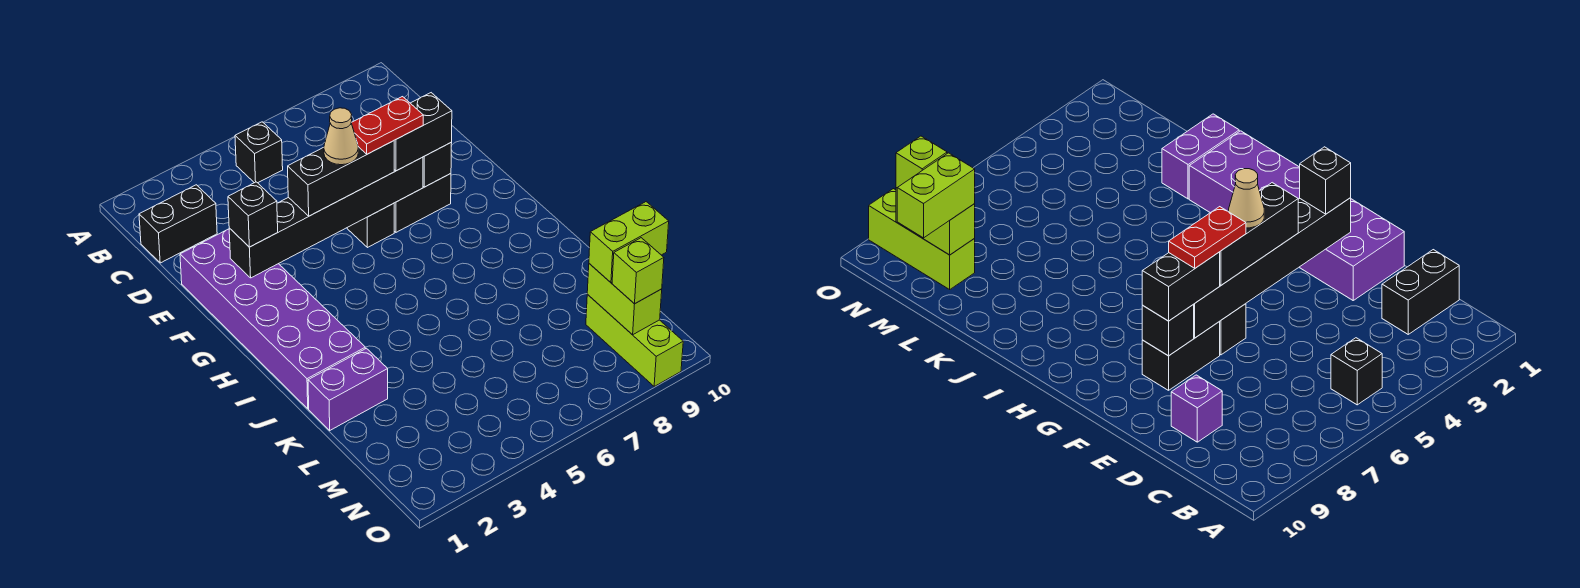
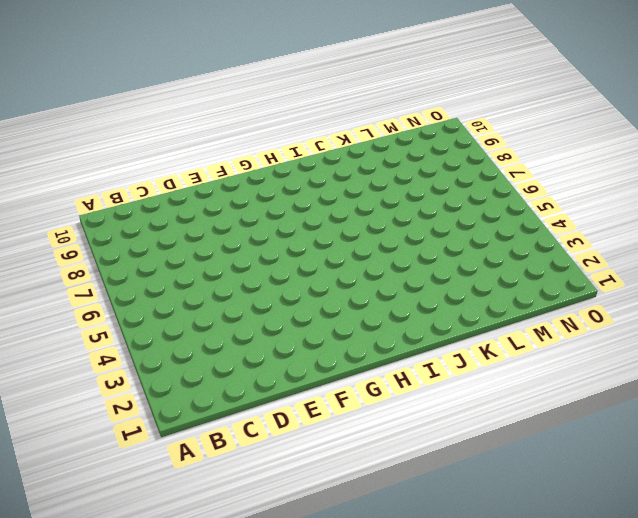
none -> black 1x1 brick [235,122,283,183]
none -> black 1x2 brick [139,185,217,263]
none -> purple 1x1 brick [1171,375,1222,442]

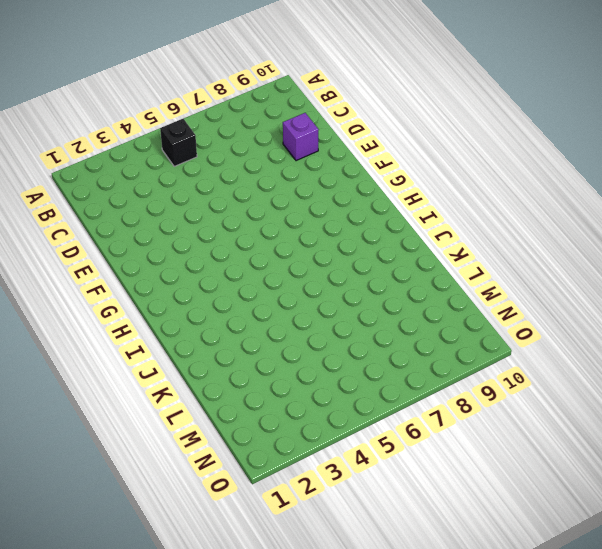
none -> black 1x2 brick [139,185,217,263]
none -> purple 2x6 brick [180,229,365,409]
none -> black 1x1 brick [347,203,394,248]

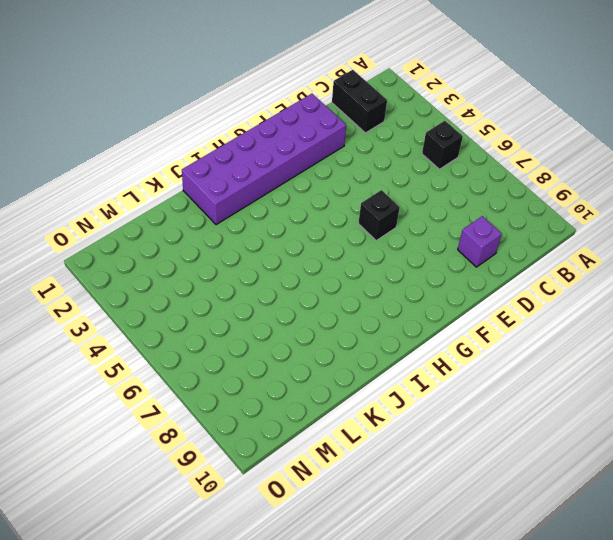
none -> black 1x2 brick [394,174,451,232]
none -> purple 1x2 brick [308,348,388,430]
none -> lime 1x3 brick [586,295,683,386]

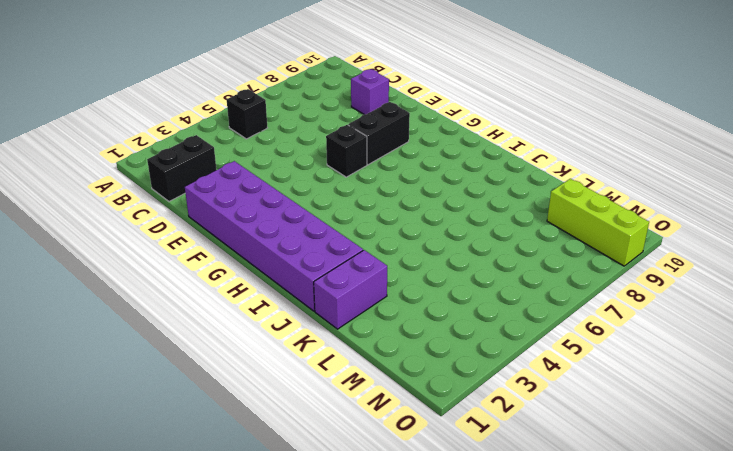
none -> black 1x6 brick [229,157,423,278]
none -> black 1x1 brick [423,143,452,187]
none -> lime 1x2 brick [587,264,662,335]

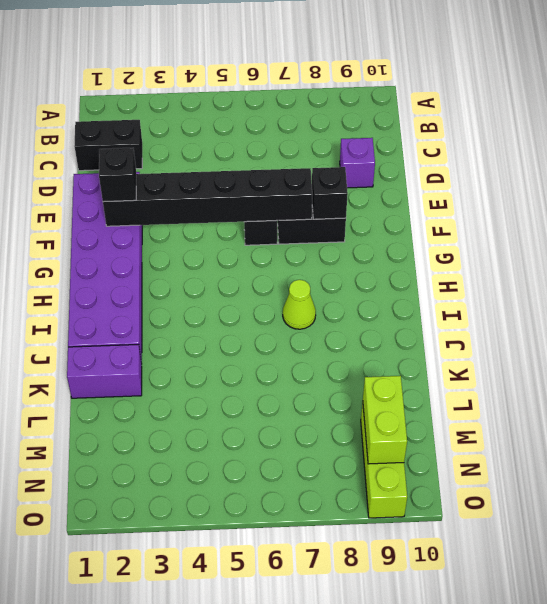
lime 1x1 cone [283,280,316,329] -> none
none -> black 1x1 brick [235,122,283,183]
none -> black 1x3 brick [288,141,394,216]
none -> black 1x2 brick [394,93,452,171]

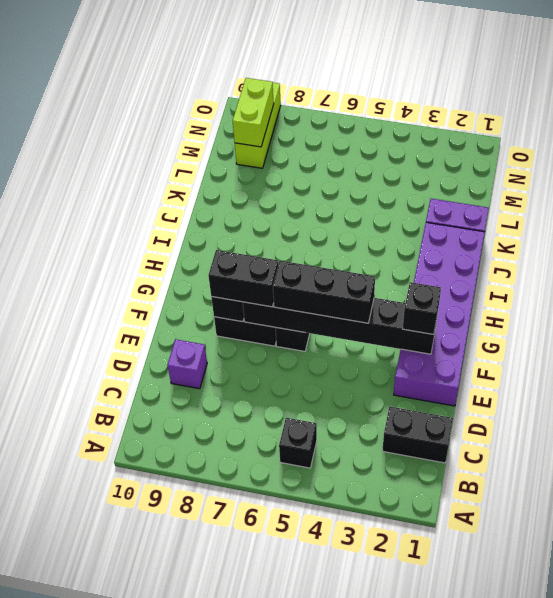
none -> lime 1x2 brick [589,202,669,283]
none -> lime 1x1 brick [612,238,664,304]
none -> tan 1x1 cone [324,108,358,165]

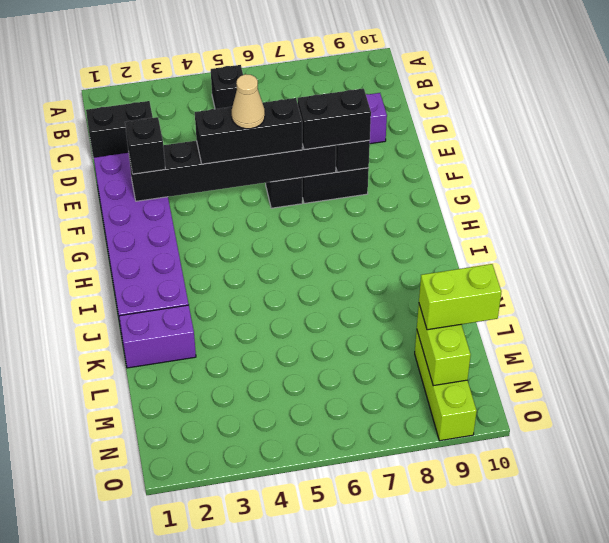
none -> lime 1x1 brick [612,238,664,304]
none -> red 1x2 plate [351,97,423,154]

